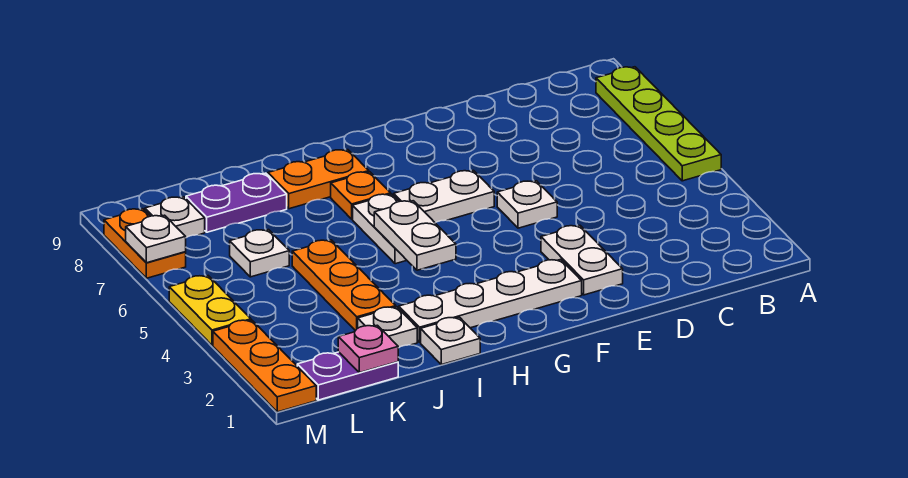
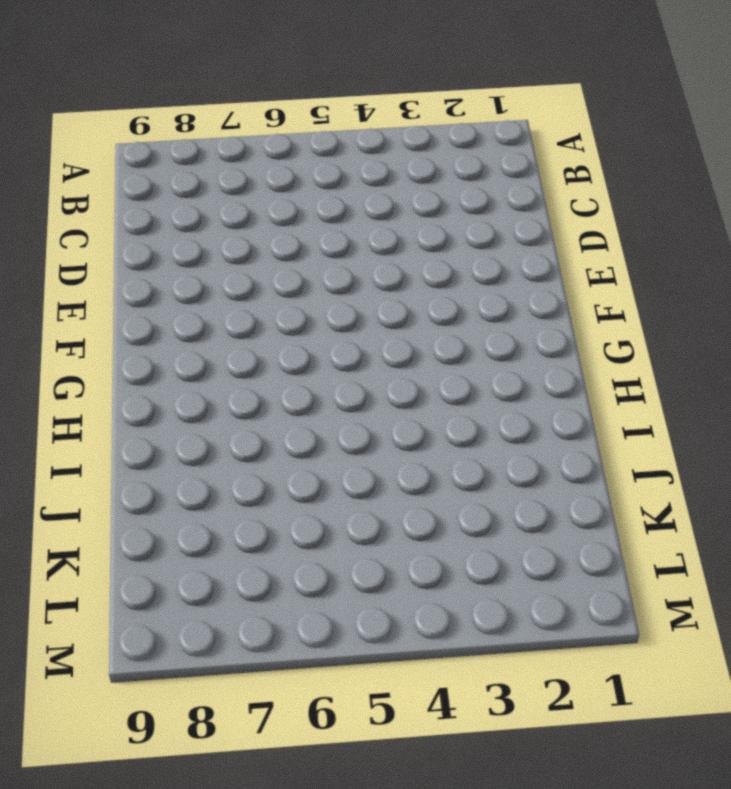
none -> lime 1x4 plate [596,67,721,181]
none -> white 1x2 plate [541,225,623,295]
none -> white 1x1 plate [497,181,557,228]

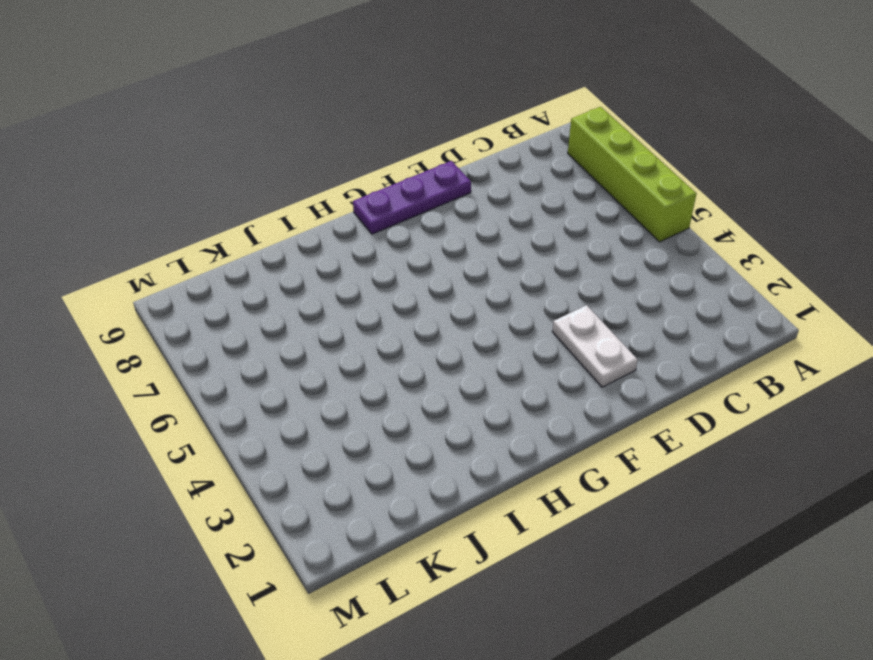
lime 1x4 brick [568,107,696,242] -> lime 1x4 plate [596,67,721,181]
purple 1x3 plate [353,161,471,234] -> none
none -> white 1x1 plate [497,181,557,228]
none -> white 1x4 plate [399,259,582,342]
none -> white 1x2 plate [394,170,494,223]

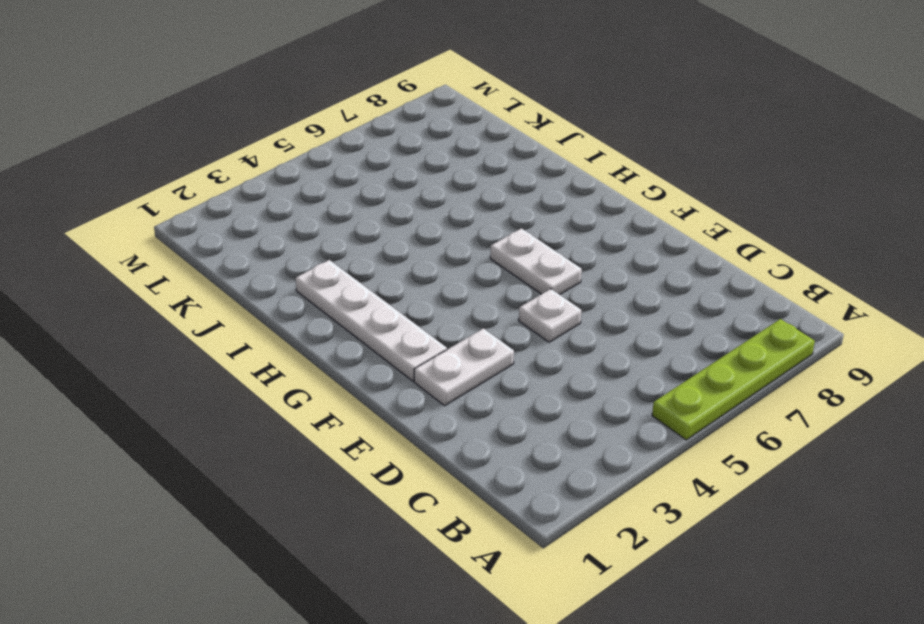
none -> white 1x2 plate [353,194,407,264]
none -> orange 1x1 plate [331,172,391,219]
none -> orange 1x2 plate [268,150,369,209]

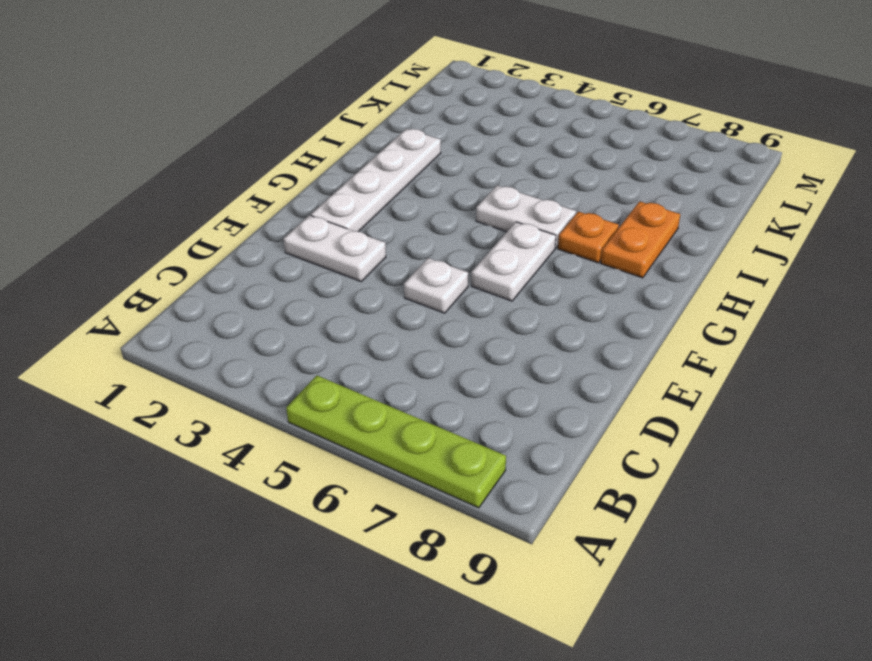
none -> white 1x1 plate [421,317,480,365]
none -> white 1x1 plate [358,307,417,348]
none -> orange 1x3 plate [292,240,396,331]

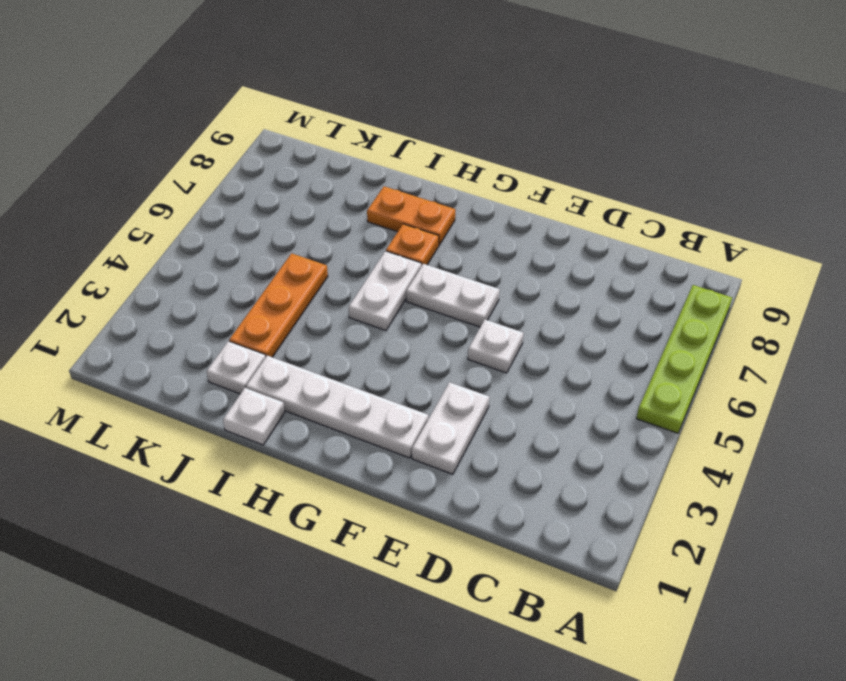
none -> purple 1x2 plate [186,173,287,232]
none -> purple 1x2 plate [297,352,398,400]
none -> white 1x1 plate [230,230,289,277]

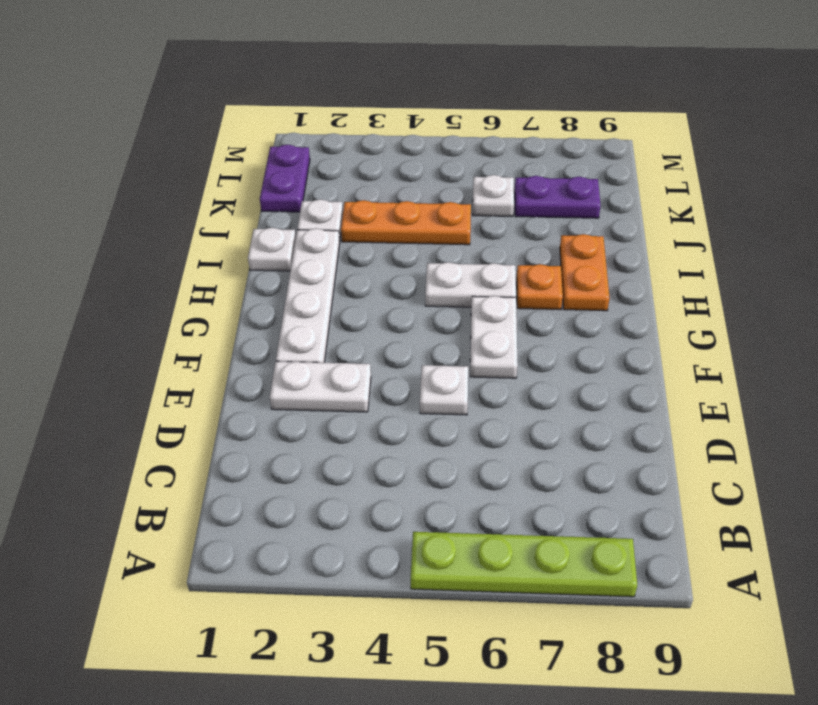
purple 1x2 plate [515,176,601,218] -> purple 1x2 plate turned to [186,173,287,232]
none -> white 1x1 plate [145,197,205,238]
none -> orange 1x3 plate [213,320,316,412]
none -> yellow 1x2 plate [169,276,251,345]

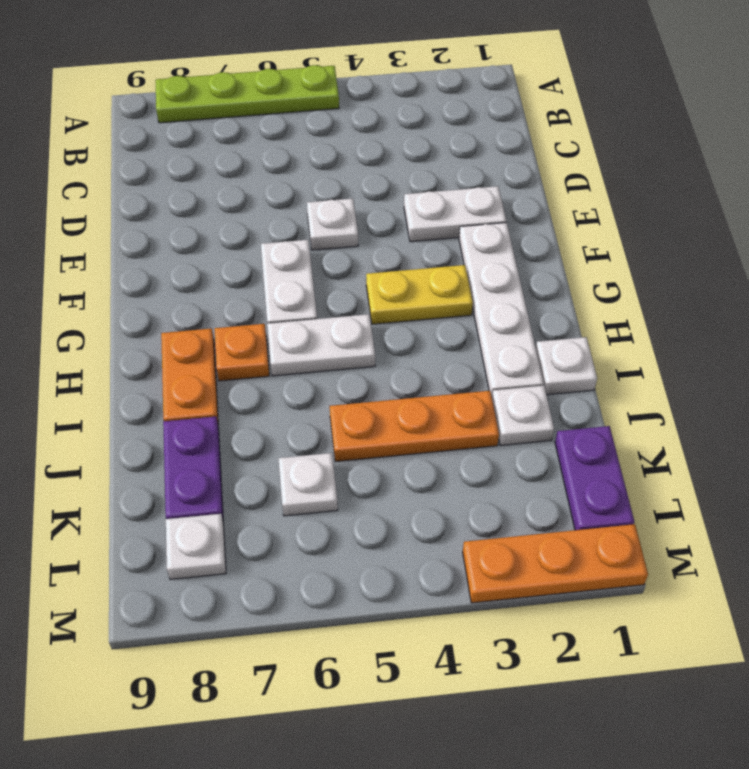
yellow 1x2 plate [366,265,473,324] -> yellow 1x2 plate moved to [169,276,251,345]
none -> orange 1x2 plate [104,209,186,278]
none -> white 1x2 plate [374,201,456,270]
none -> pink 1x1 plate [338,325,398,373]

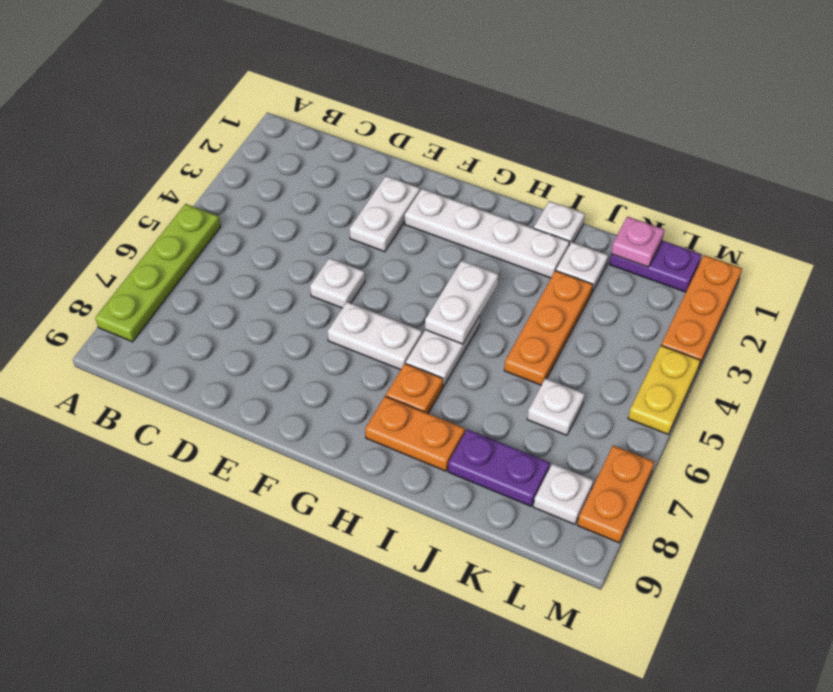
none -> white 1x1 plate [126,215,186,263]

